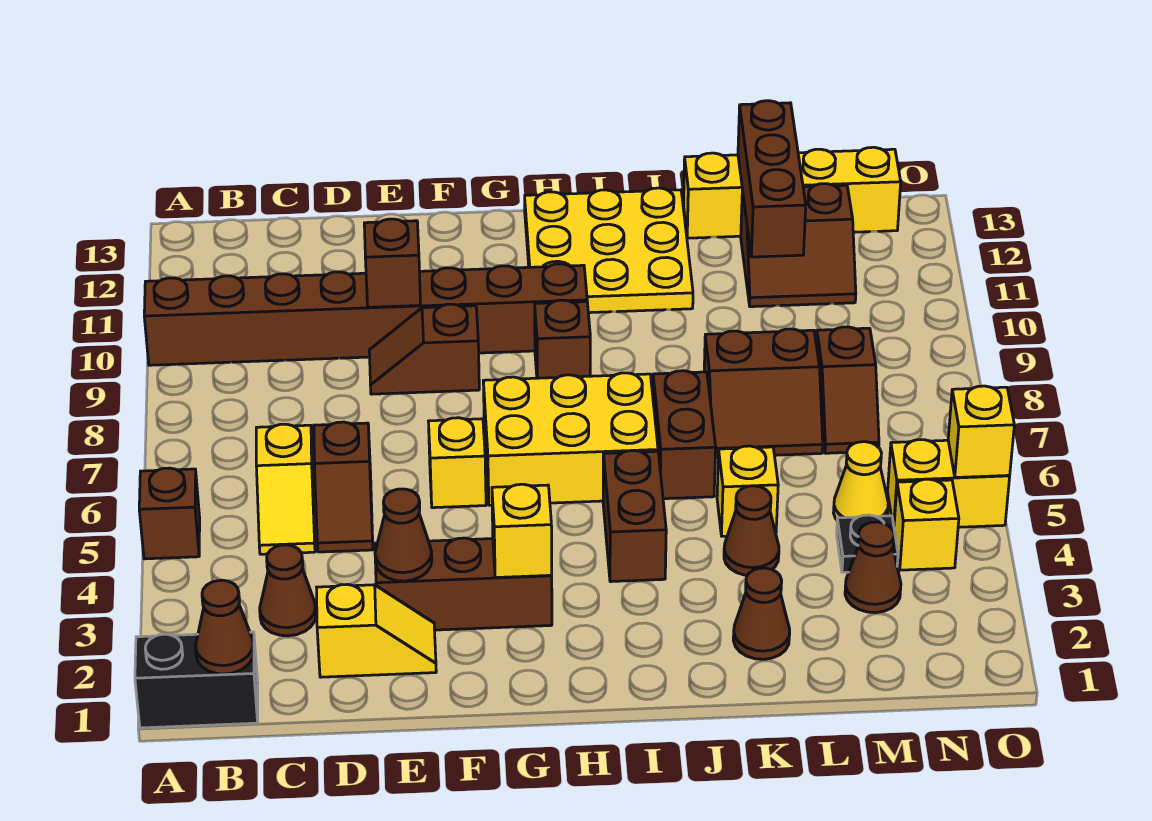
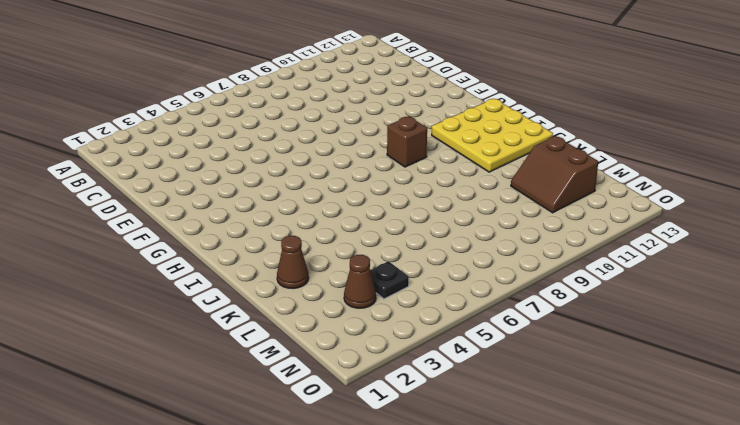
none -> black 1x2 brick [135,632,258,728]
none -> brown 1x1 brick [139,468,200,559]
none -> brown 1x8 brick [144,264,587,365]
none -> brown 1x1 cone [260,545,316,636]

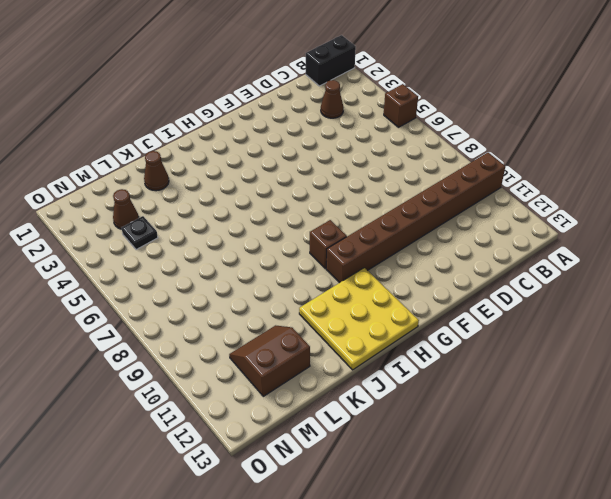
none -> yellow 1x2 slope [256,424,315,554]
none -> yellow 1x2 slope [317,584,436,677]
none -> brown 1x2 slope [314,422,373,552]
none -> brown 1x3 brick [375,538,552,630]

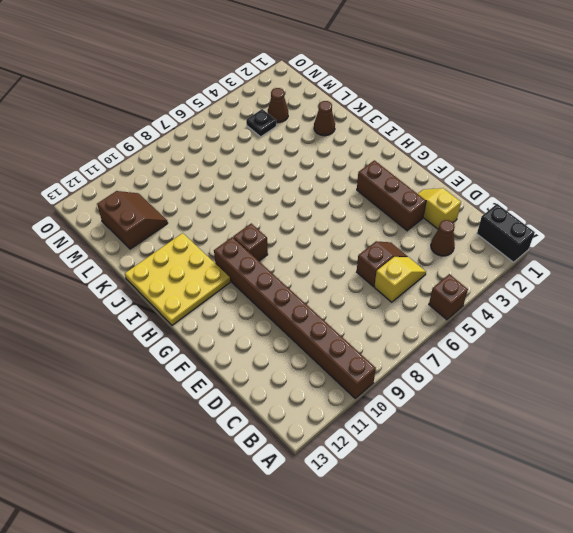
none -> brown 1x2 slope [369,304,479,394]
none -> yellow 1x1 brick [428,418,486,508]
none -> yellow 2x3 brick [483,373,658,505]
none -> brown 1x2 brick [603,450,666,582]

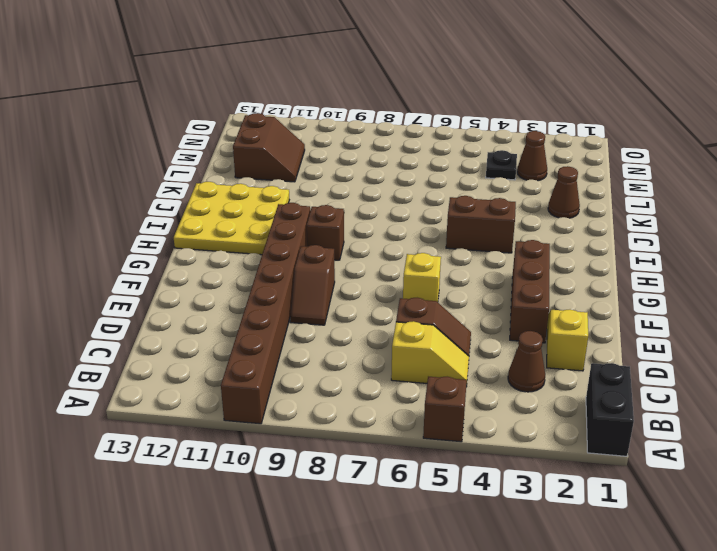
none -> yellow 2x3 brick [483,373,658,505]
none -> brown 1x2 brick [653,371,716,499]
none -> brown 1x1 cone [724,486,779,575]
none -> yellow 1x1 brick [717,446,778,536]

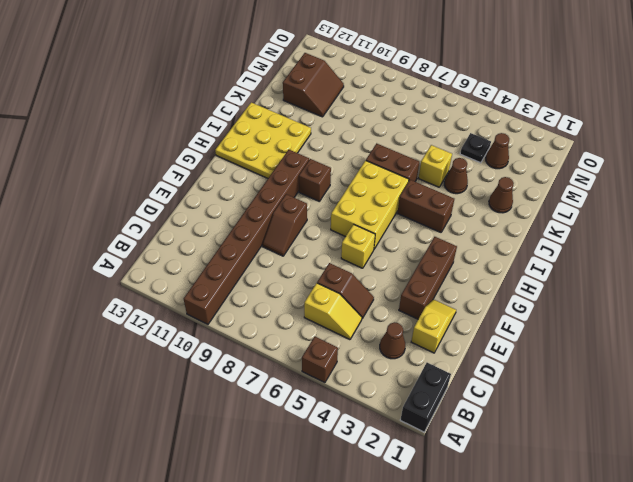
none -> brown 2x2 slope [704,329,823,458]
none -> yellow 1x4 brick [684,147,901,238]
none -> yellow 1x1 cone [834,442,888,520]
none -> brown 1x2 slope [816,327,879,453]

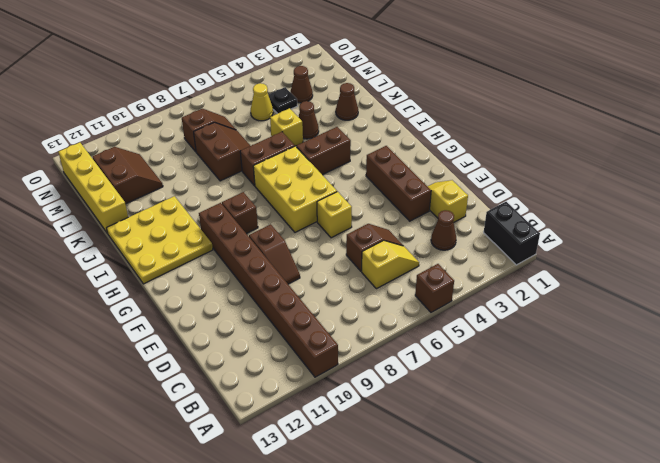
none -> yellow 1x1 brick [894,479,959,570]
none -> yellow 1x2 brick [888,440,1010,527]
none -> brown 1x1 cone [195,580,254,674]
none -> brown 1x1 cone [375,489,432,581]

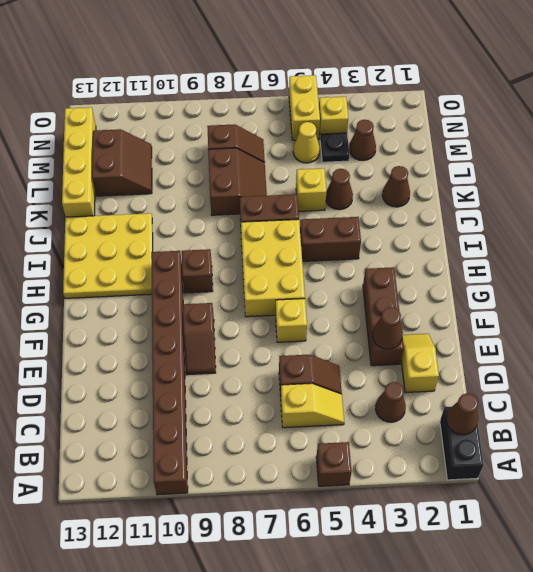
none -> brown 1x1 brick [364,219,421,307]
none -> yellow 1x1 brick [492,484,552,578]
none -> brown 1x3 brick [738,101,806,257]
none -> yellow 1x1 brick [948,386,1014,477]

